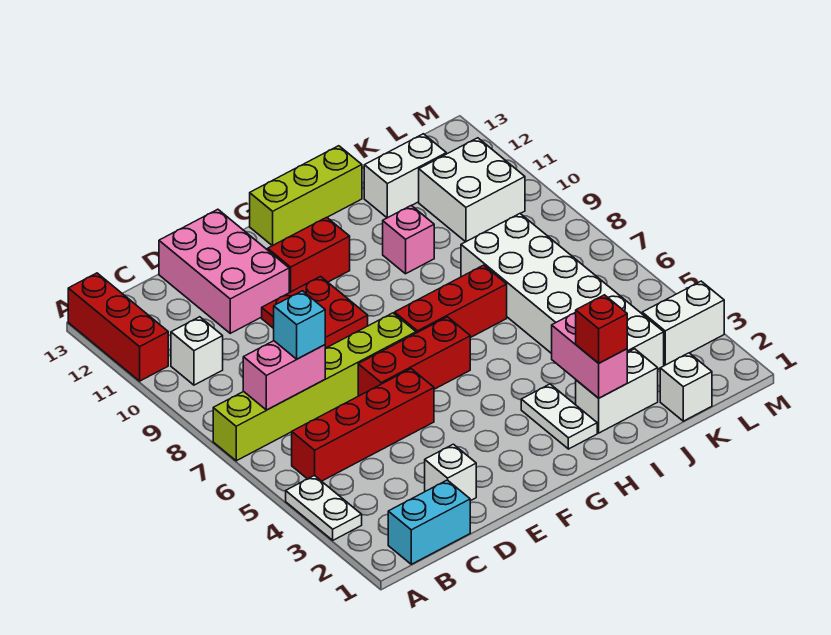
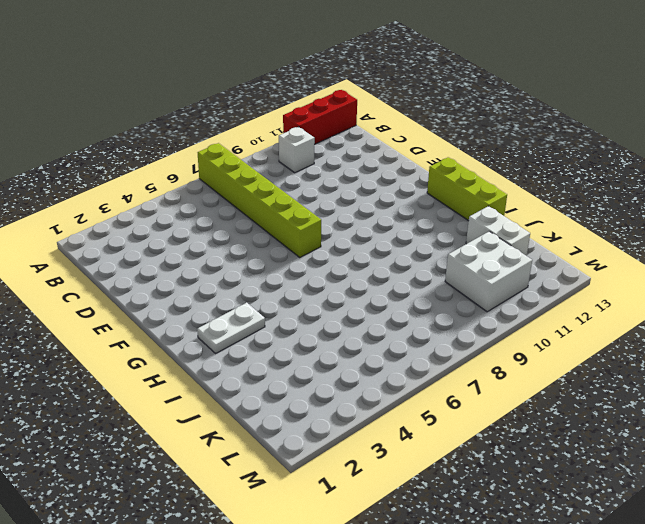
none -> white 1x2 plate [286,475,362,540]
none -> cyan 1x2 brick [388,480,470,564]
none -> red 1x4 brick [292,369,434,481]

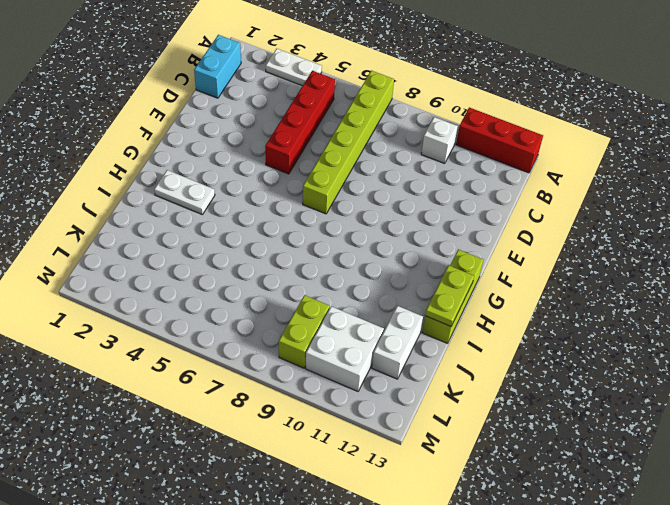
lime 1x2 plate [425,265,474,326] -> none
lime 1x2 brick [279,295,330,368] -> none
none -> white 1x1 brick [425,444,476,501]
none -> pink 2x3 brick [159,209,289,333]
none -> red 1x3 brick [358,317,470,396]

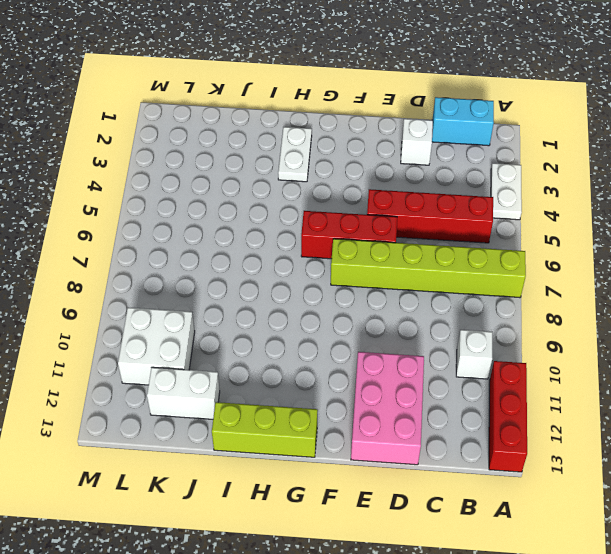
none -> red 2x2 plate [262,277,368,348]
none -> red 1x2 brick [268,217,350,293]
none -> red 1x3 brick [395,265,507,338]

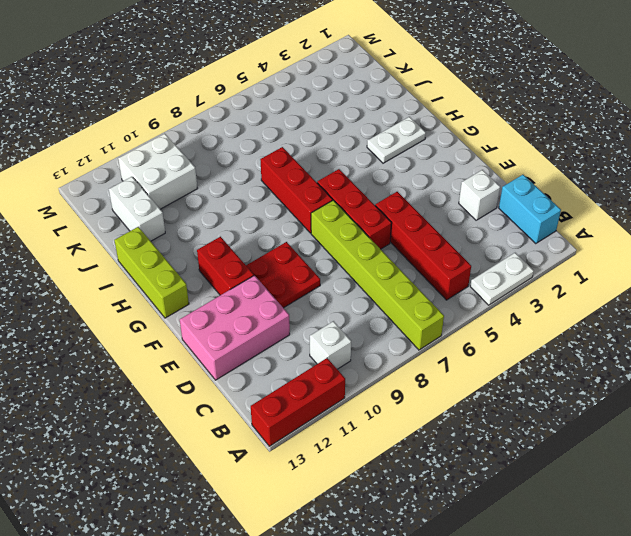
none -> white 1x2 brick [576,349,658,433]
none -> pink 1x1 brick [383,205,434,274]
none -> white 2x6 brick [461,214,664,369]

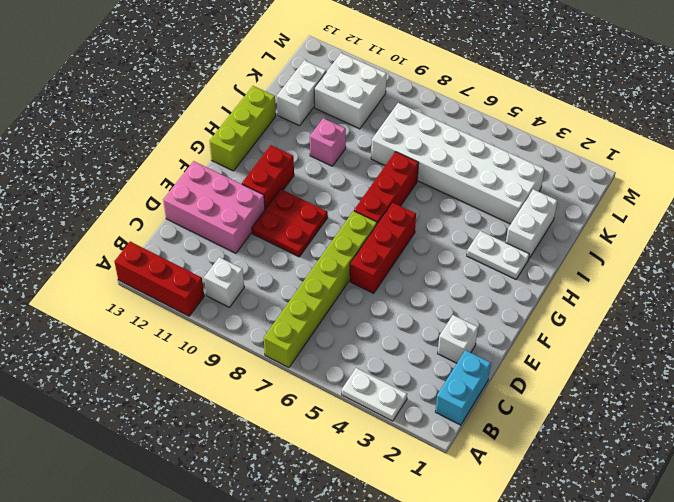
none -> red 1x4 brick [292,369,434,481]
none -> white 1x1 brick [660,353,712,421]
none -> white 1x2 brick [642,281,724,365]

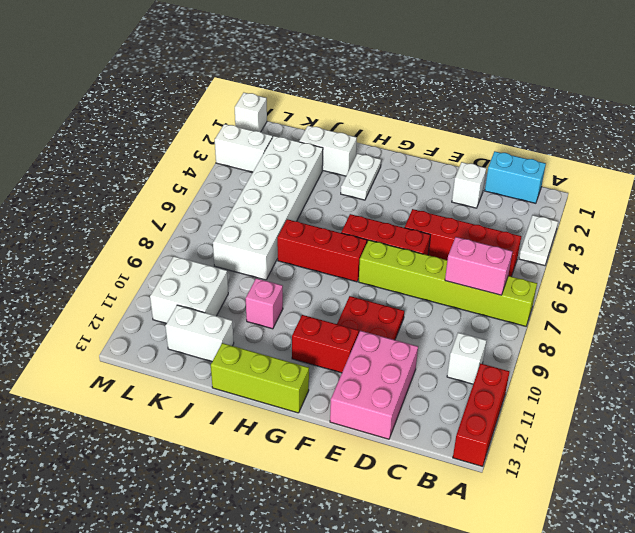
white 1x1 brick [235,93,267,132] -> white 1x1 brick moved to [660,353,712,421]
none -> pink 1x2 brick [552,312,627,398]
none -> cyan 1x1 brick [274,291,325,359]
none -> red 1x1 brick [576,295,627,363]

